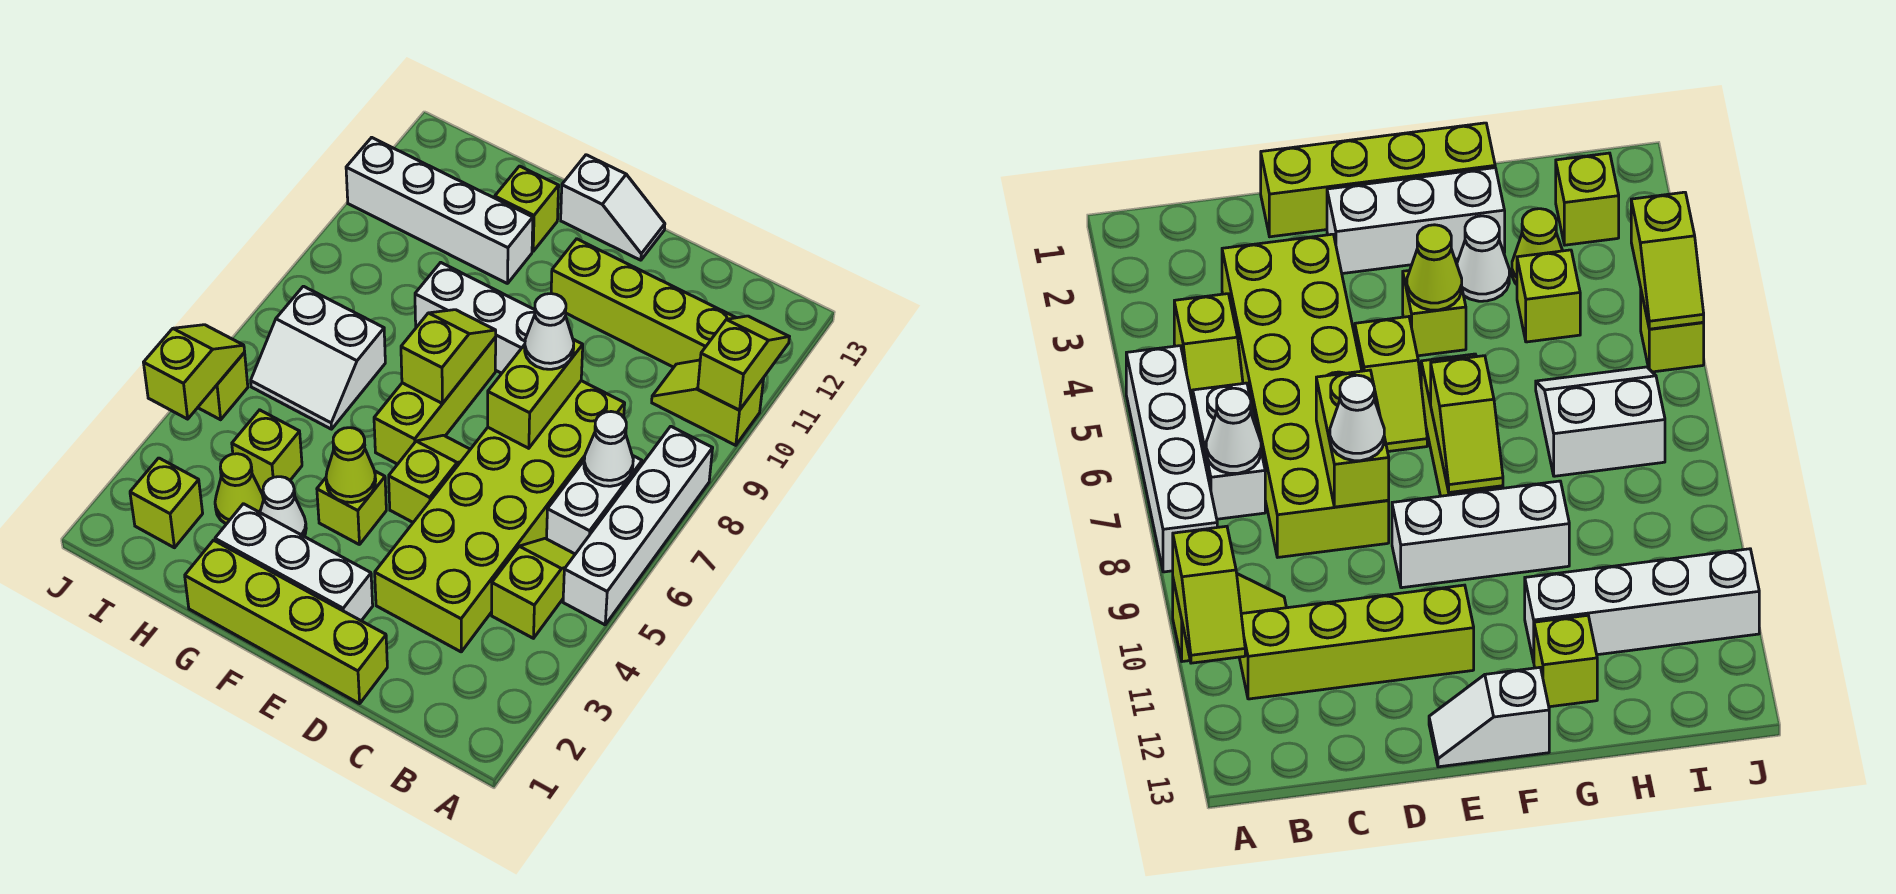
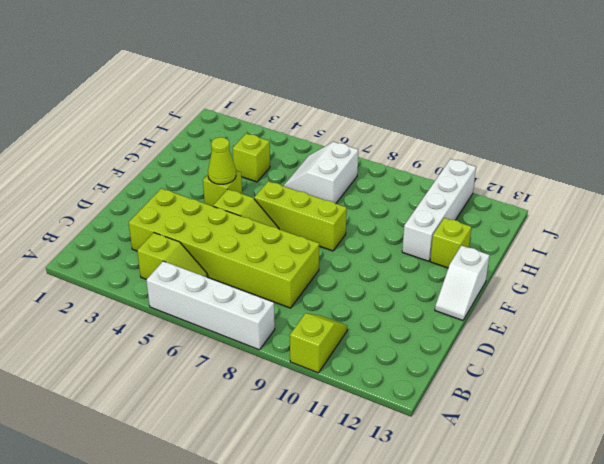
none -> white 1x2 brick [547,455,642,554]
none -> lime 1x4 brick [551,239,736,367]
none -> lime 1x4 brick [185,540,387,704]

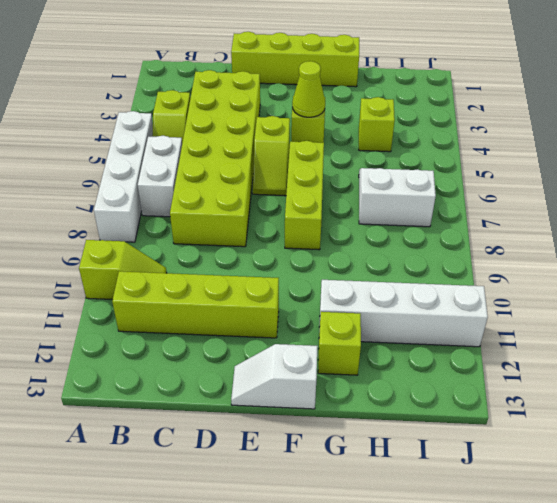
none -> white 1x3 brick [215,504,373,621]
none -> white 1x3 brick [415,262,535,373]
none -> white 1x1 cone [260,477,306,536]

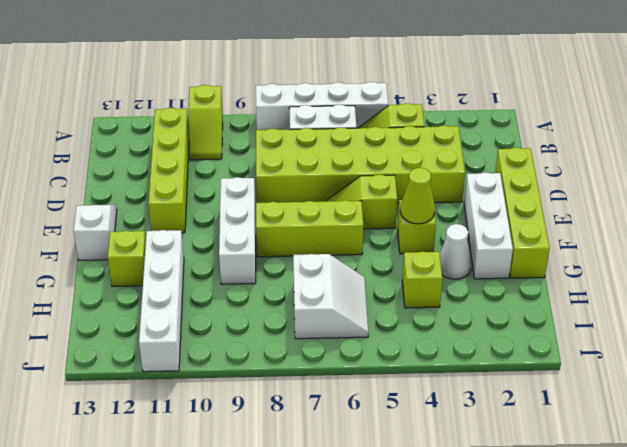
none -> lime 1x1 cone [215,454,264,524]
none -> lime 1x1 brick [130,458,203,548]
none -> lime 1x1 brick [198,353,248,420]

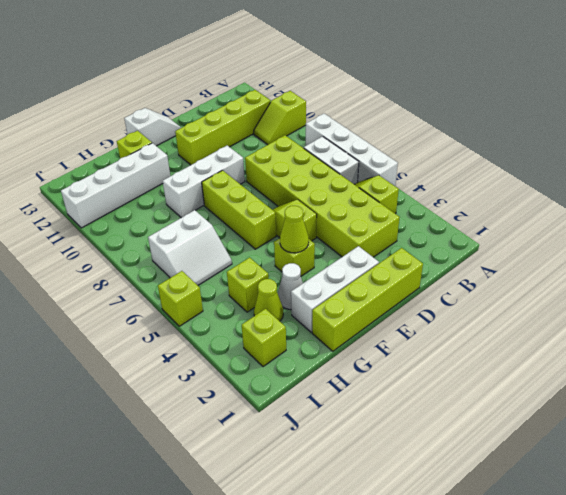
none -> lime 1x2 slope [698,316,789,410]
none -> white 1x1 cone [584,412,633,486]
none -> lime 1x2 brick [488,339,583,448]

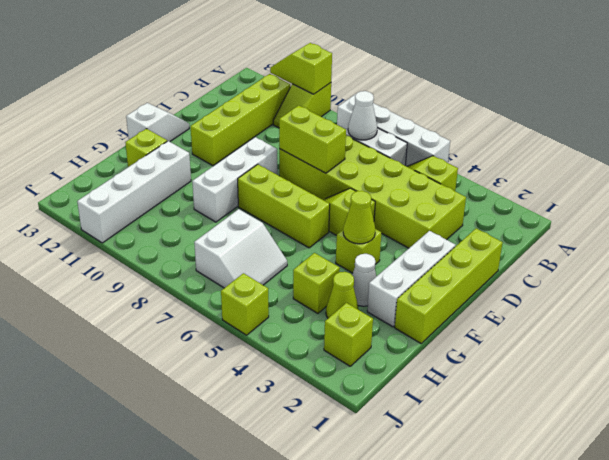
none -> lime 1x2 slope [401,310,496,404]
none -> lime 1x2 slope [144,325,245,419]
none -> white 1x1 cone [525,294,574,369]

